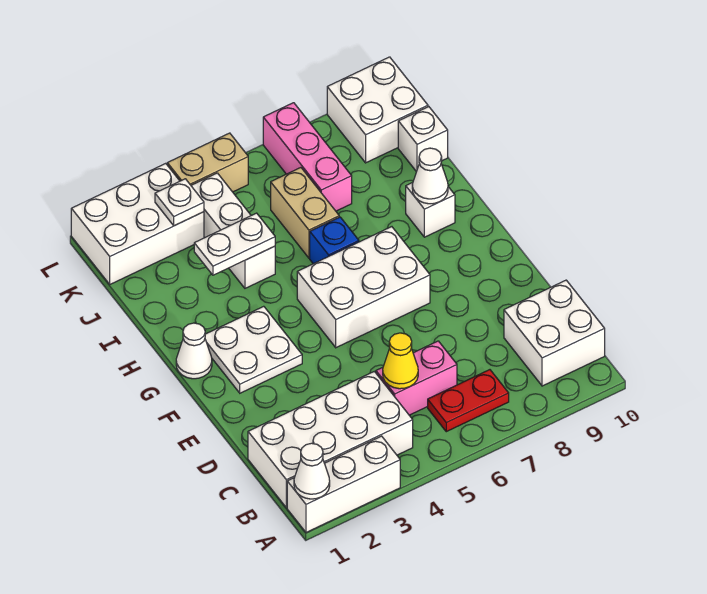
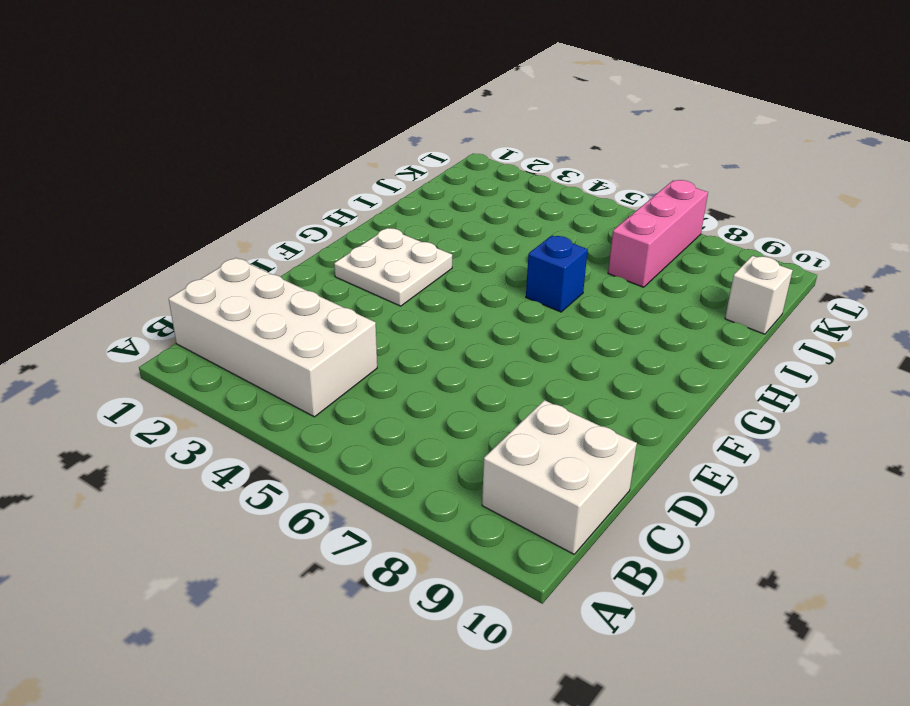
none -> white 1x3 brick [287,436,400,532]
none -> red 1x2 plate [428,370,509,432]
none -> pink 1x2 brick [376,341,457,415]

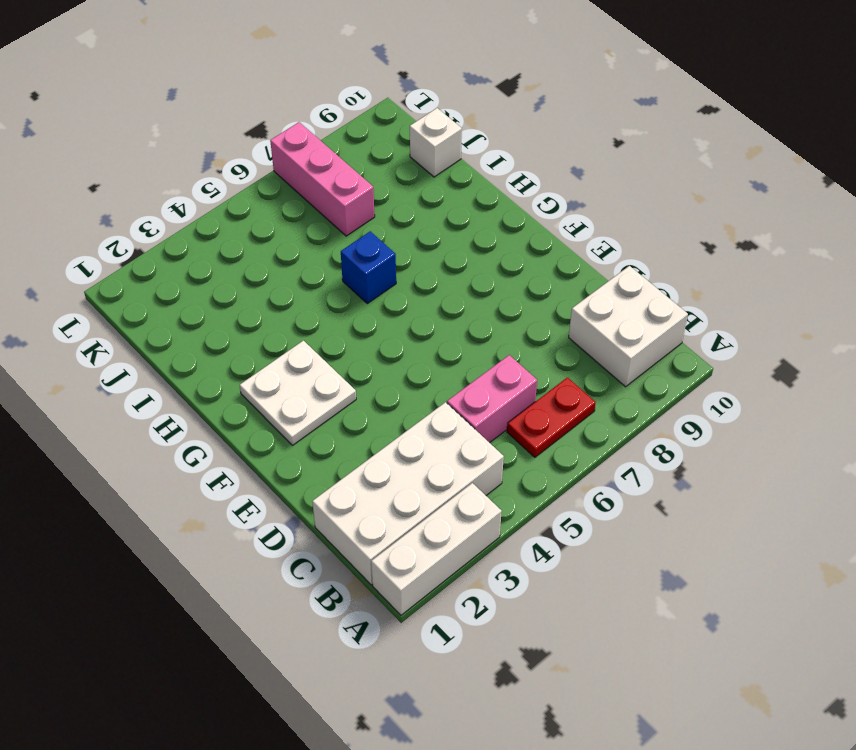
none -> white 2x3 brick [297,227,430,348]
none -> white 1x1 cone [176,323,212,379]
none -> white 1x1 brick [406,182,455,237]

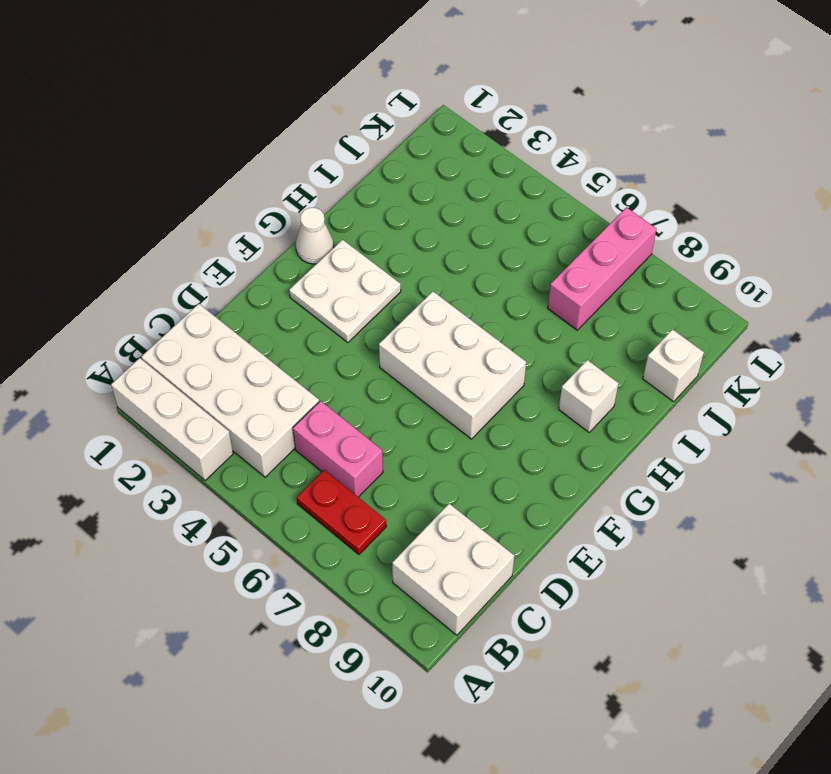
none -> blue 1x1 brick [310,217,359,264]
none -> white 1x3 brick [191,173,275,288]
none -> tan 1x2 brick [271,168,339,258]

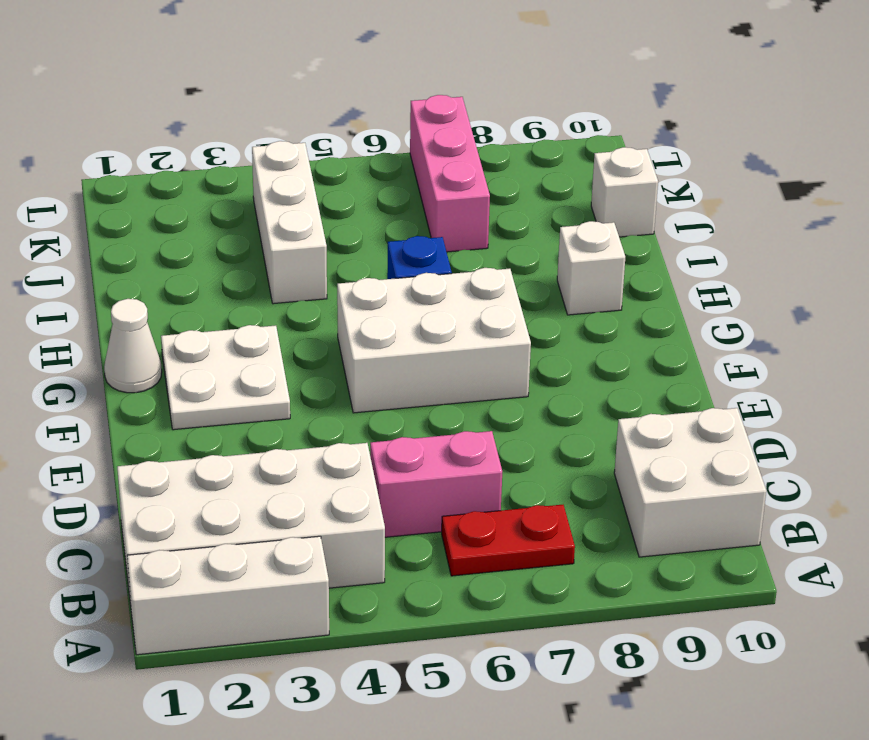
none -> tan 1x2 brick [271,168,339,258]
none -> white 2x3 brick [71,163,204,284]
none -> white 2x2 brick [327,57,428,163]

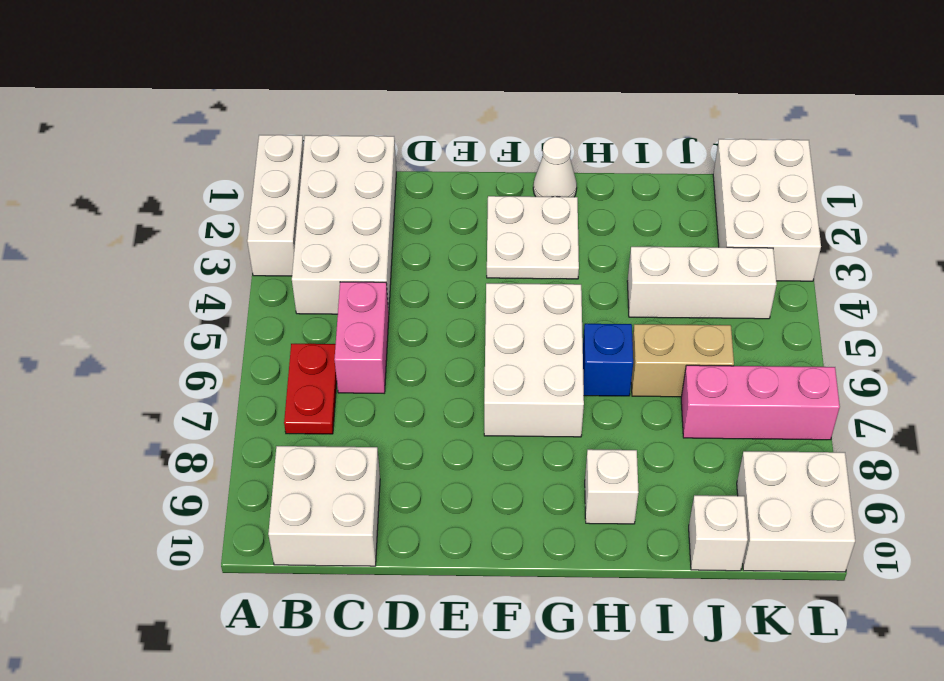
none -> tan 1x2 brick [167,133,248,192]
none -> white 1x1 cone [294,443,330,499]
none -> yellow 1x1 cone [383,333,418,389]

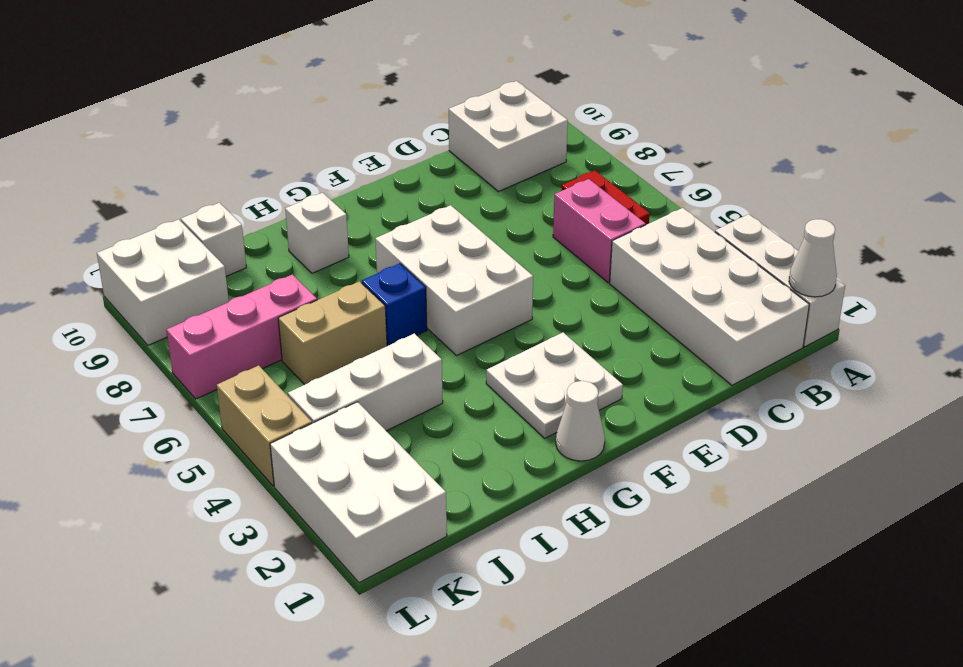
none -> yellow 1x1 cone [383,333,418,389]
none -> white 1x1 cone [412,148,448,204]
none -> white 1x2 plate [194,213,275,275]

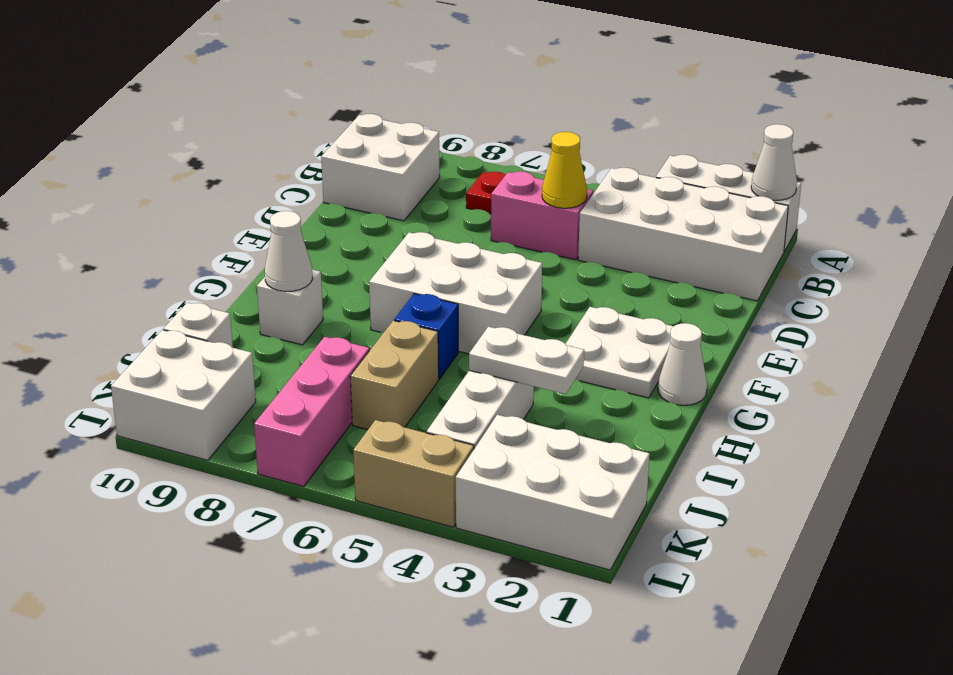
none -> white 1x1 plate [155,179,204,226]

